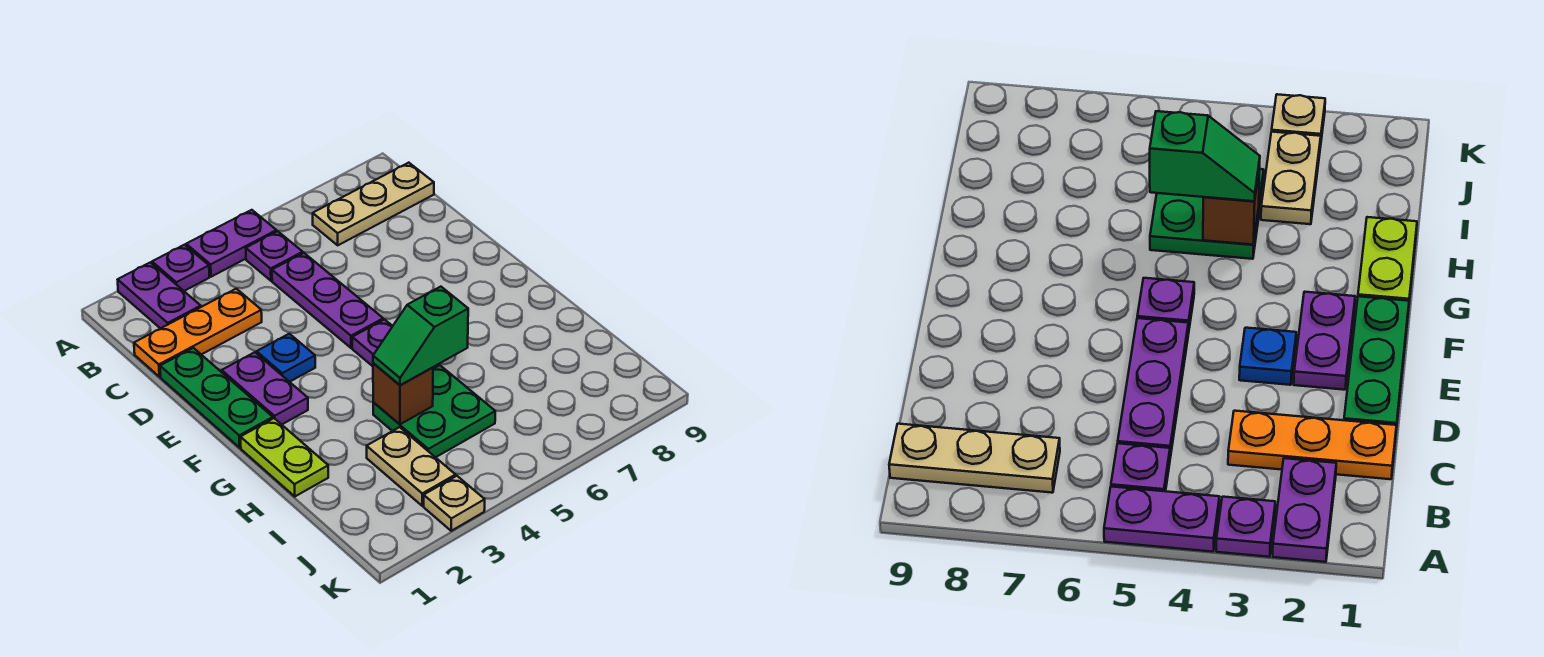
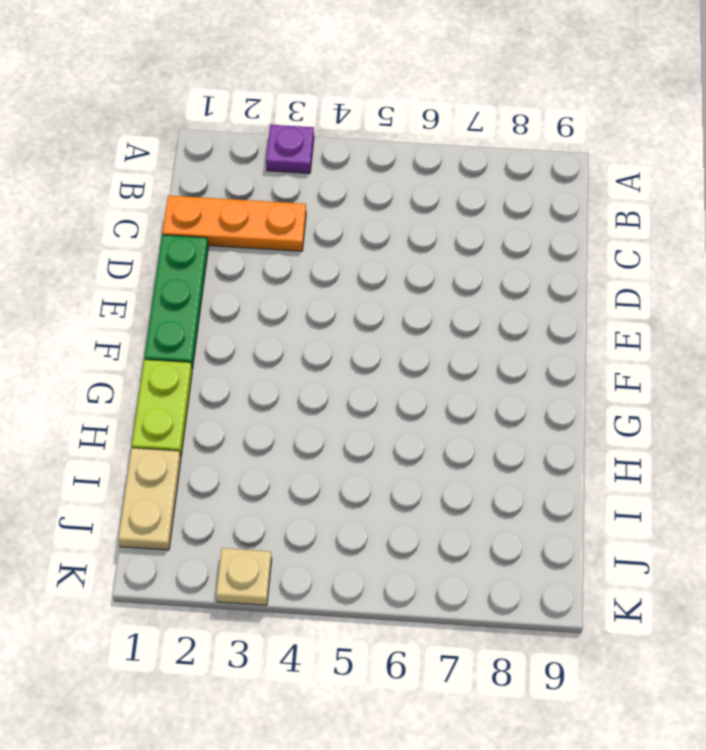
tan 1x2 plate [118,448,181,550] -> tan 1x2 plate moved to [367,427,456,506]
none -> purple 1x2 plate [118,262,201,329]
none -> purple 1x2 plate [186,210,277,277]
none -> purple 1x1 plate [246,231,303,281]

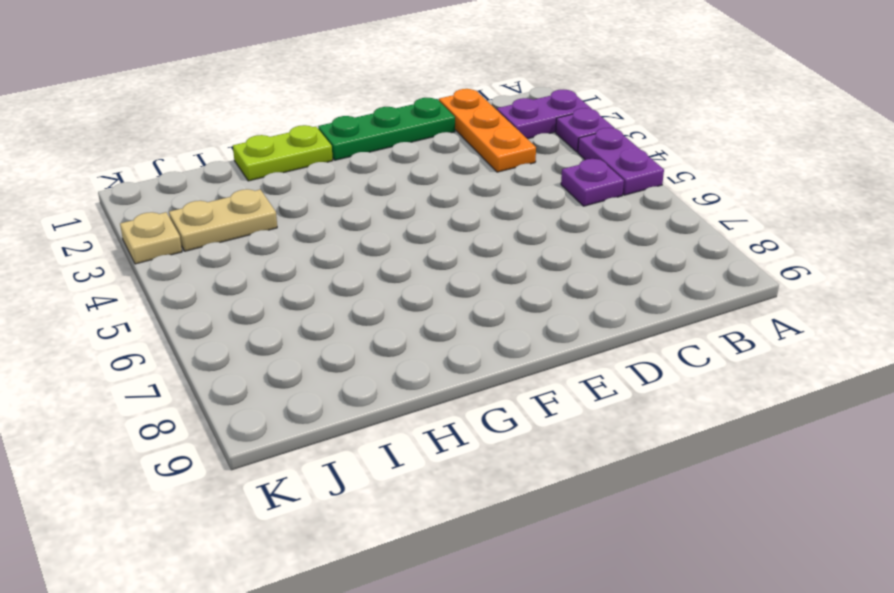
none -> tan 1x3 plate [313,163,434,245]
none -> purple 1x3 plate [272,253,383,348]
none -> purple 1x2 plate [222,352,308,424]

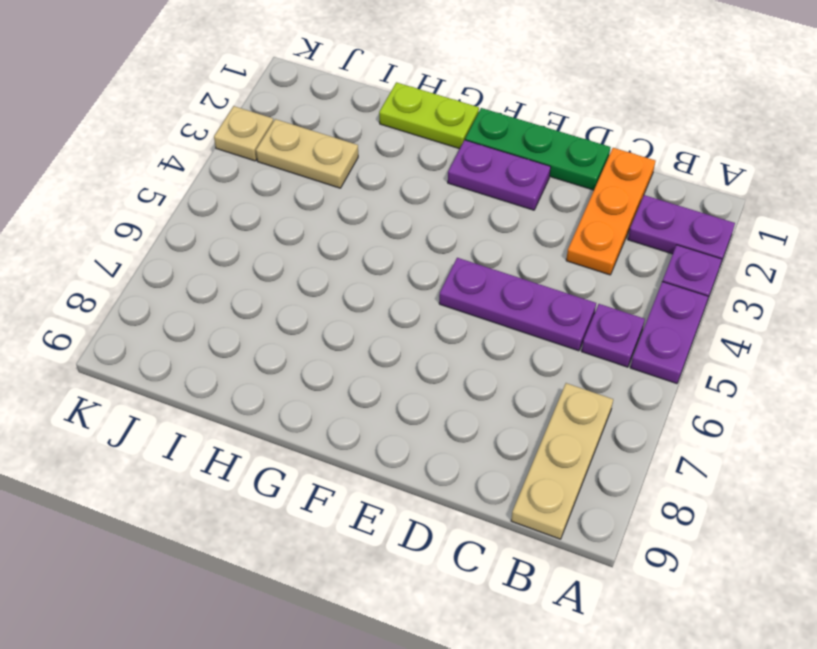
none -> blue 1x1 plate [257,334,315,382]
none -> purple 1x1 plate [352,320,393,366]
none -> green 2x2 plate [373,365,495,457]

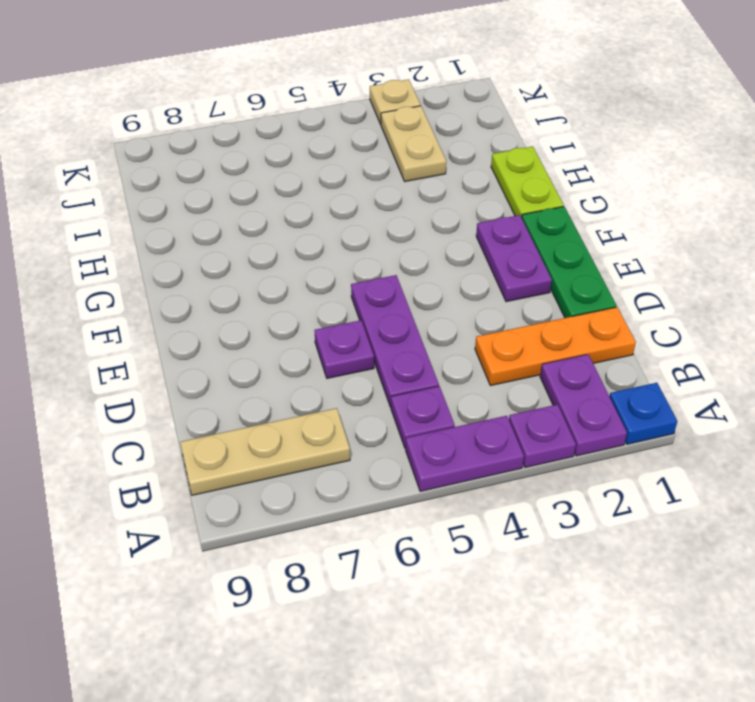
blue 1x1 plate [609,383,677,444] -> blue 1x1 plate moved to [257,334,315,382]
purple 1x1 plate [315,320,374,378] -> purple 1x1 plate moved to [352,320,393,366]
none -> green 2x2 plate [373,365,495,457]
none -> brown 1x1 brick [373,363,433,424]
none -> green 1x2 slope [373,287,468,385]

